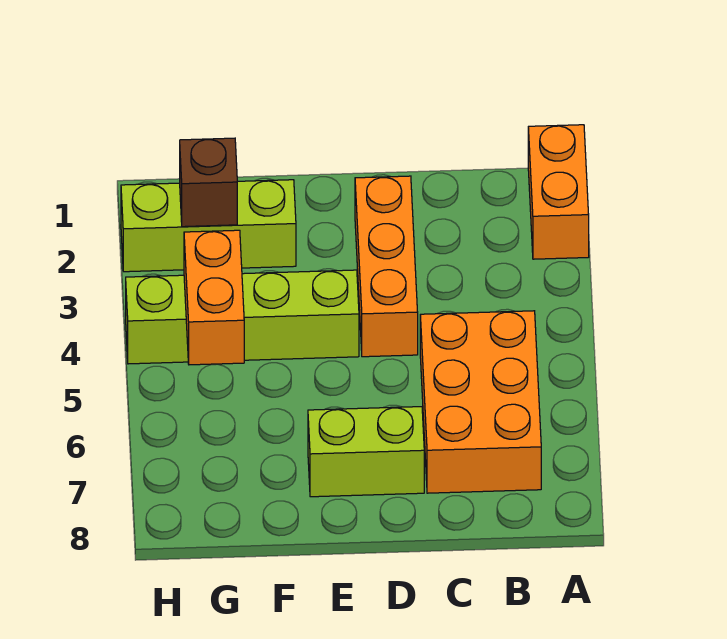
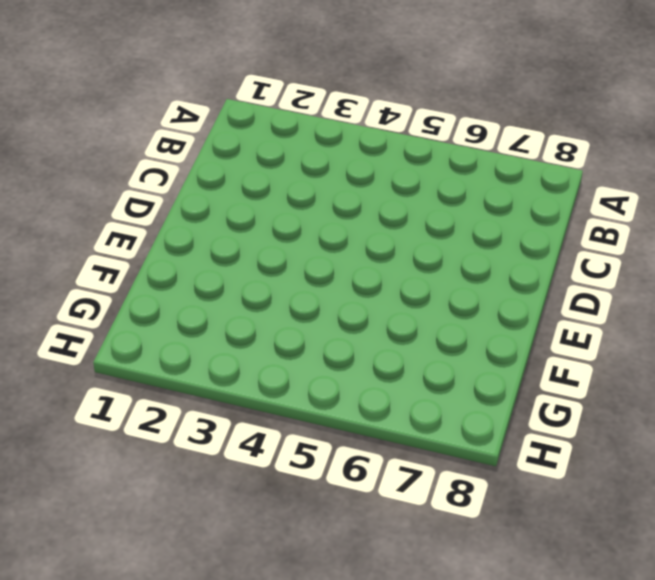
none -> orange 1x2 brick [528,125,589,259]
none -> orange 2x3 brick [420,311,541,493]

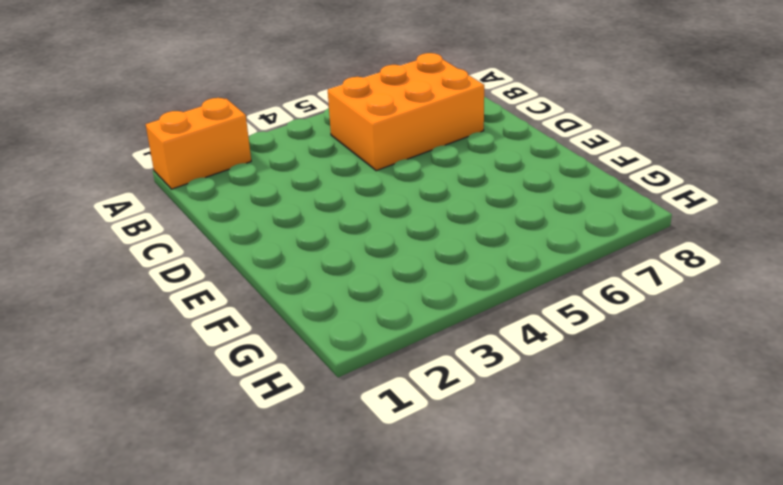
none -> orange 1x3 brick [355,176,418,357]
none -> lime 1x2 brick [308,407,424,497]

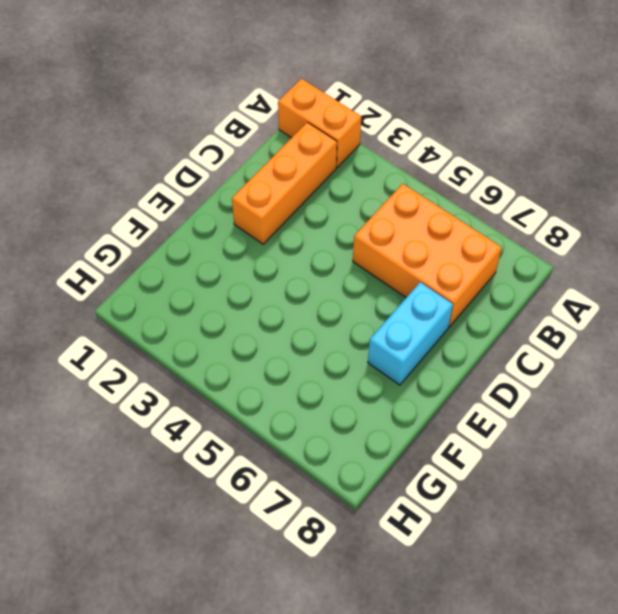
orange 1x3 brick [232,122,337,244] -> orange 1x3 brick turned to [355,176,418,357]
cyan 1x2 brick [368,282,453,385] -> lime 1x2 brick [308,407,424,497]
none -> lime 1x4 brick [126,270,359,364]
none -> lime 1x3 brick [121,180,296,272]

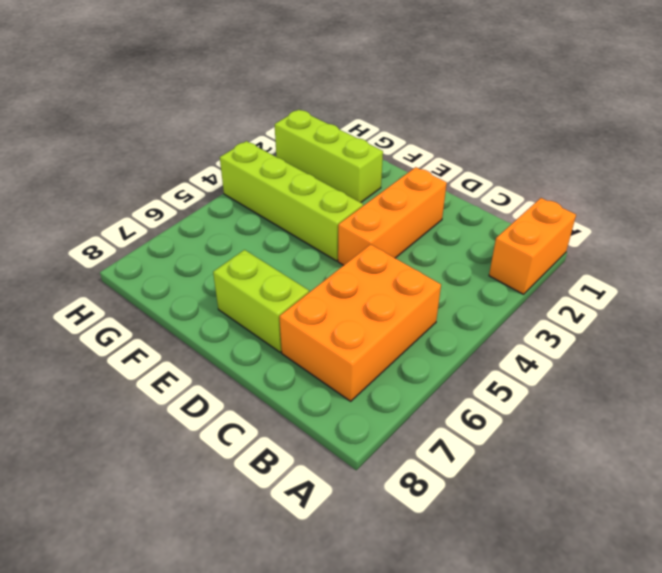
none -> brown 1x1 brick [180,138,237,227]
none -> orange 1x2 brick [184,230,244,365]

